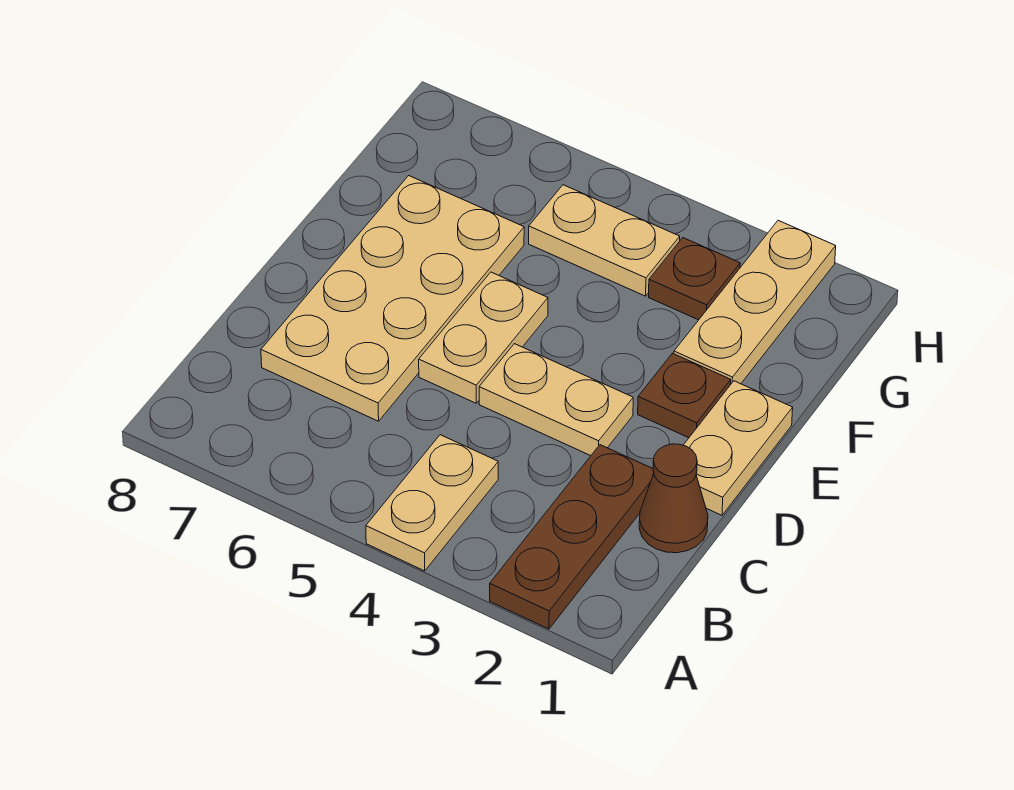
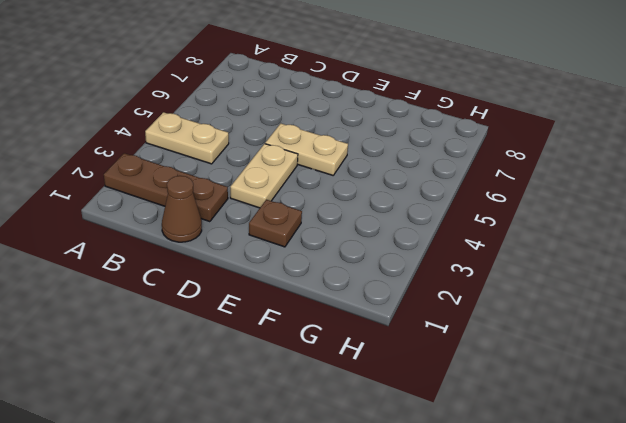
none -> tan 2x4 plate [261,176,524,421]
none -> tan 1x2 plate [684,381,793,515]

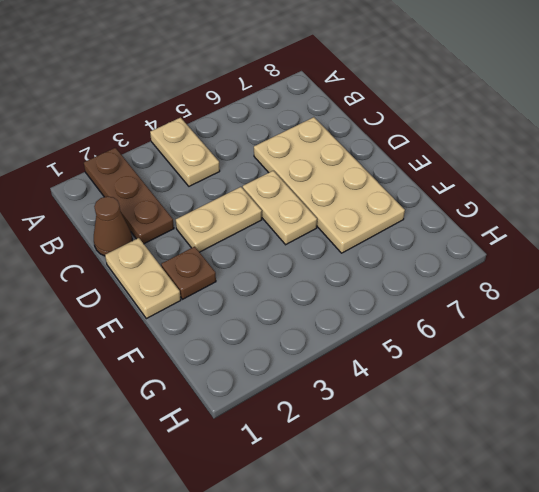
none -> tan 1x3 plate [674,221,836,384]
none -> brown 1x1 plate [649,238,740,320]

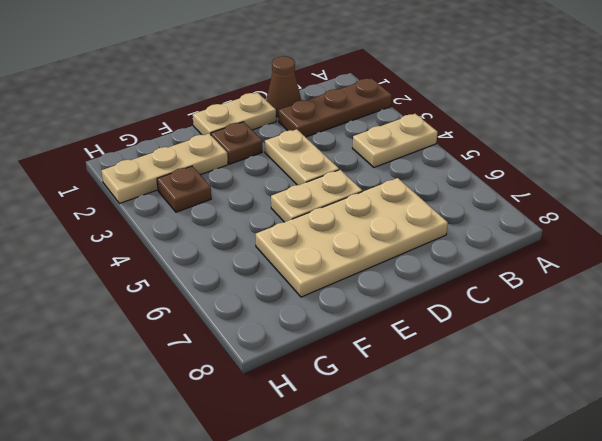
none -> tan 1x2 plate [529,185,680,296]

